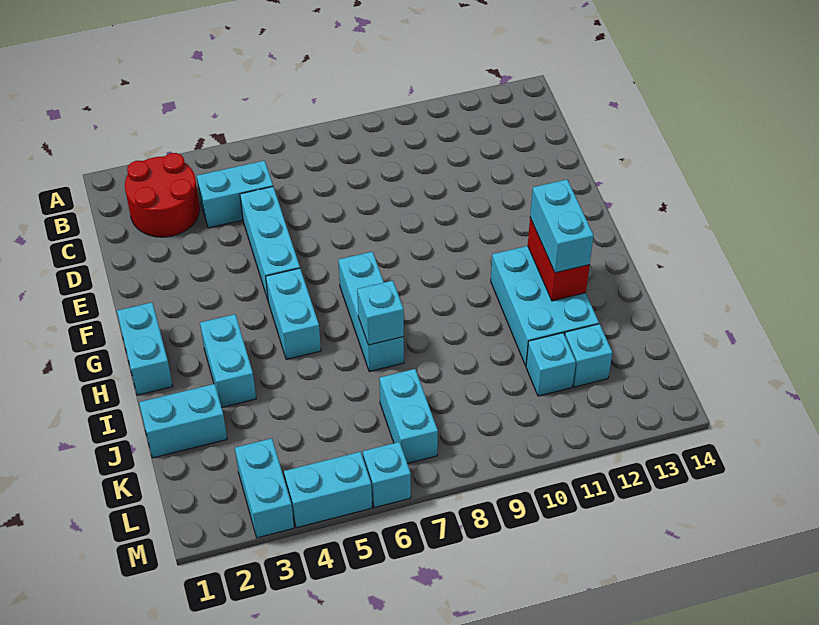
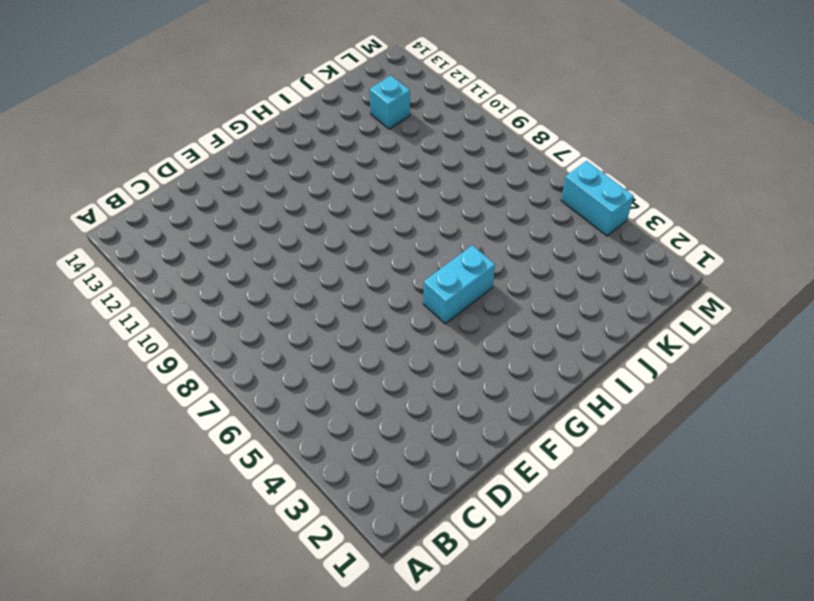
none -> red 2x2 round brick [125,153,200,237]
none -> cyan 1x2 brick [197,161,273,228]
none -> cyan 1x3 brick [240,187,300,300]

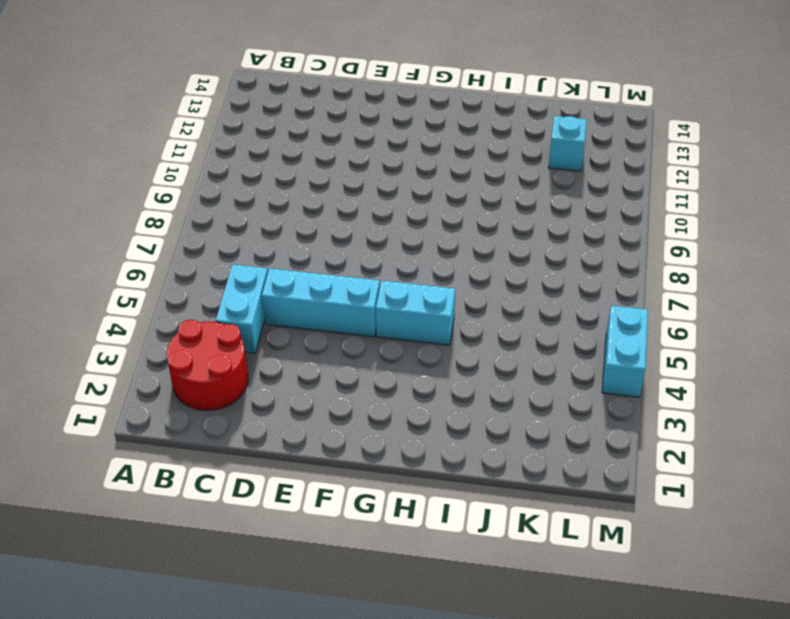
none -> cyan 1x2 brick [117,302,173,395]
none -> cyan 1x3 brick [338,252,404,372]
none -> cyan 1x2 brick [200,314,256,407]

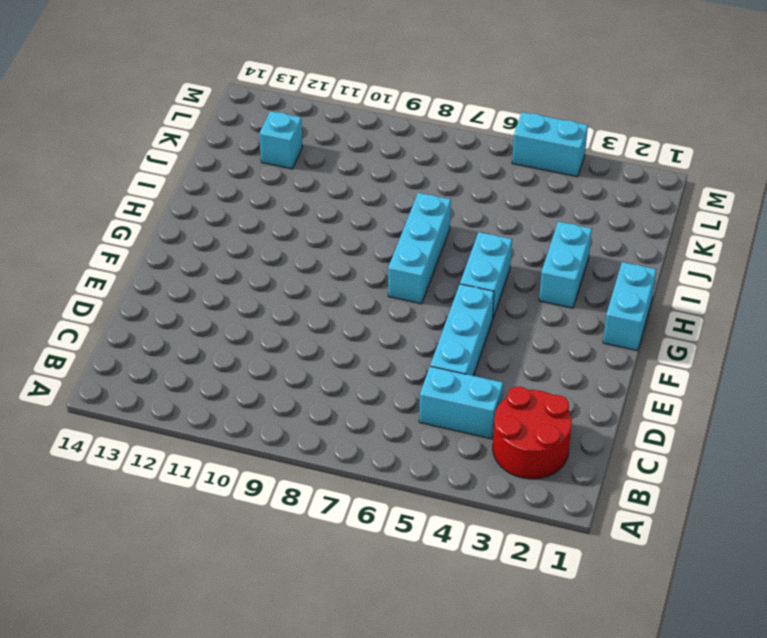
none -> cyan 2x3 brick [491,246,599,366]
none -> cyan 1x2 brick [139,384,227,458]
none -> cyan 1x2 brick [379,369,438,464]

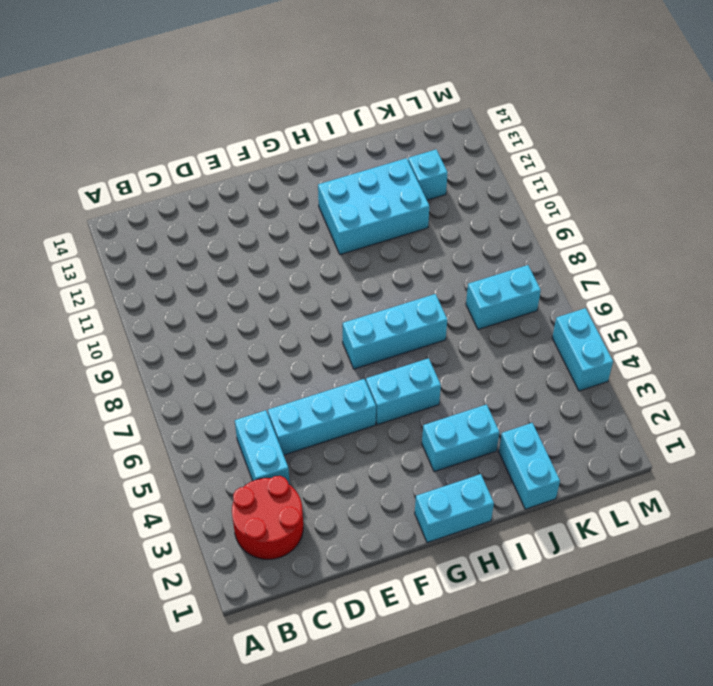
none -> cyan 1x1 brick [526,333,576,396]
none -> cyan 1x2 brick [235,438,294,538]
none -> cyan 1x1 brick [363,442,411,508]

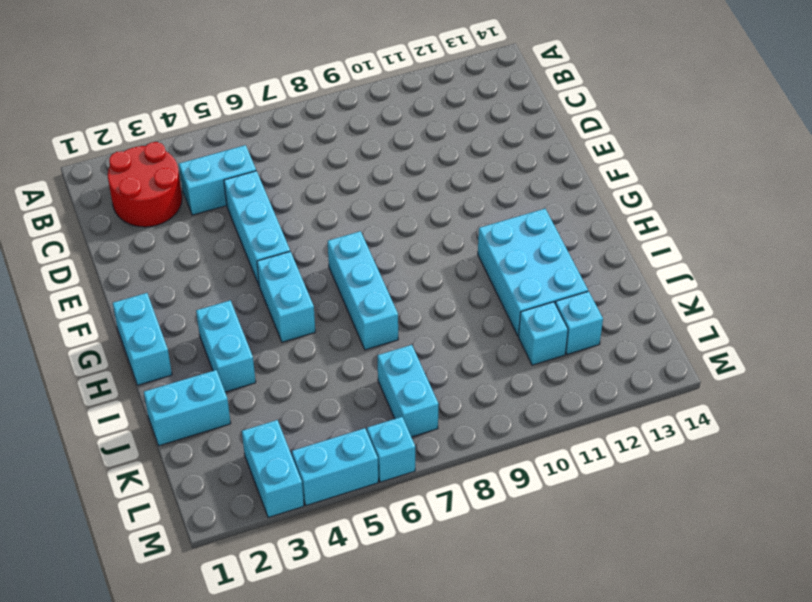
none -> red 1x2 brick [528,218,590,301]
none -> cyan 1x1 brick [357,281,404,345]
none -> cyan 1x2 brick [530,180,594,273]

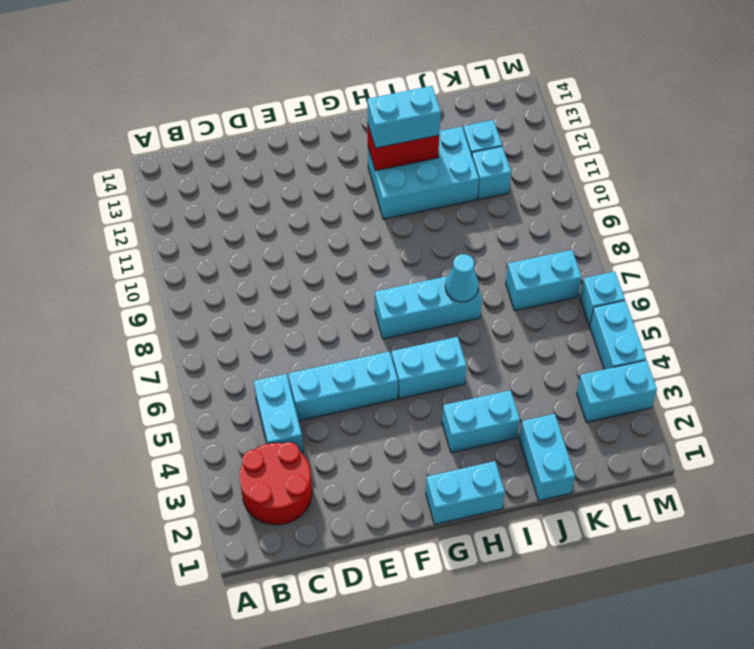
cyan 1x1 cone [445,254,479,302] -> cyan 1x1 brick [357,281,404,345]

